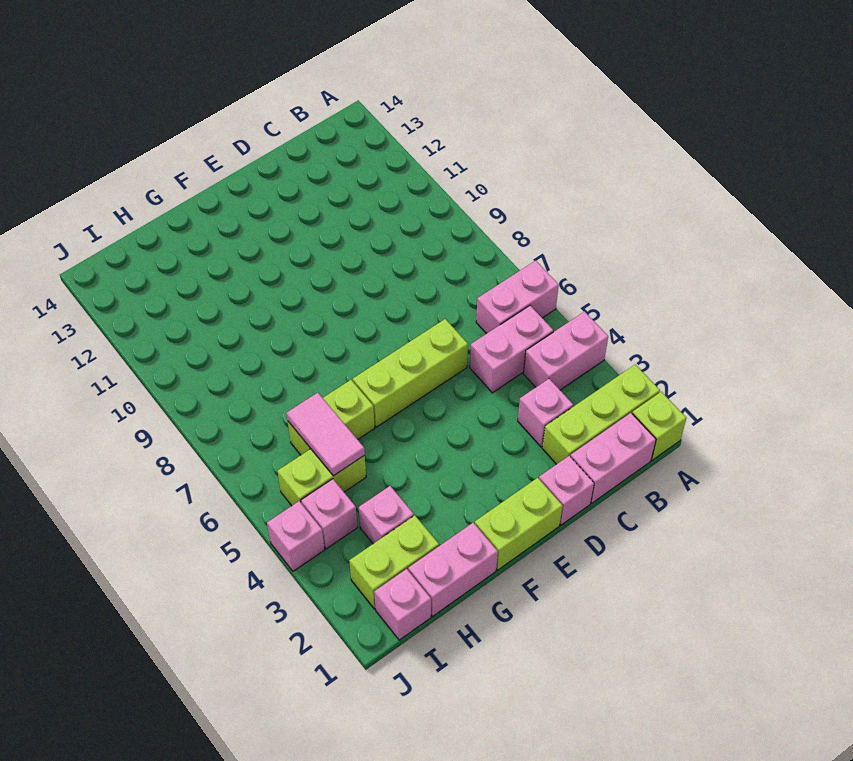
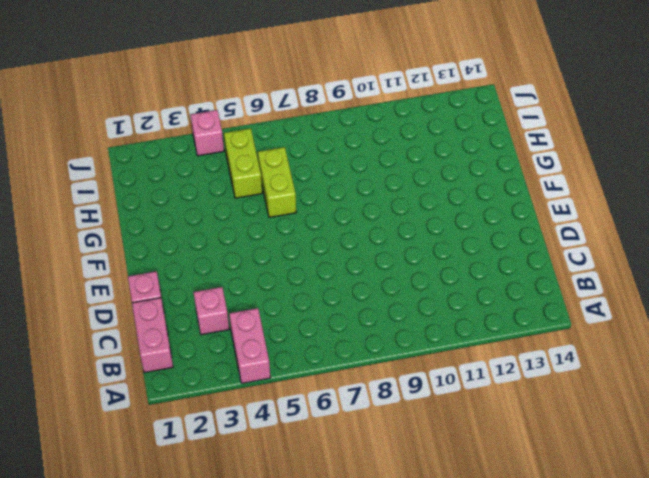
none -> lime 1x1 brick [632,392,686,460]
none -> lime 1x3 brick [542,365,660,464]
none -> pink 1x2 brick [476,261,559,334]

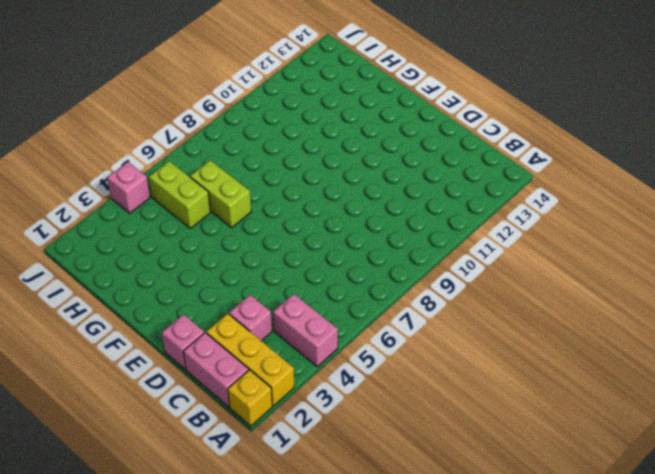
yellow 1x1 brick [228,370,272,426] -> lime 1x1 brick [632,392,686,460]
yellow 1x3 brick [206,314,294,406] -> lime 1x3 brick [542,365,660,464]
none -> pink 1x2 brick [476,261,559,334]
none -> pink 1x2 brick [470,306,553,393]
none -> lime 1x3 brick [353,319,468,427]

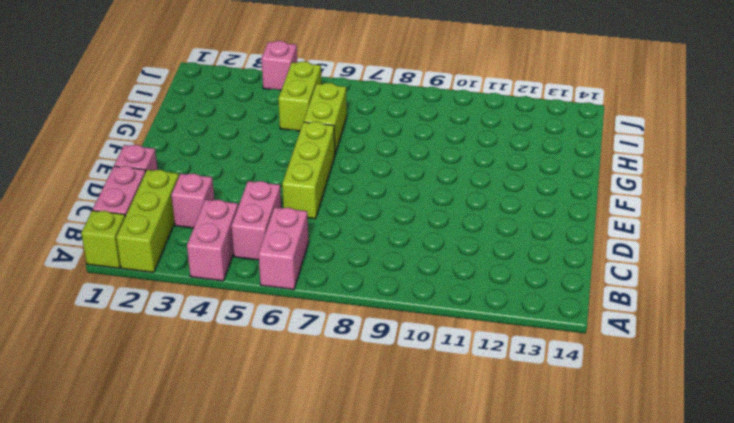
none -> lime 1x2 brick [475,478,562,570]
none -> pink 1x2 brick [408,523,498,616]
none -> lime 1x2 brick [349,516,439,609]

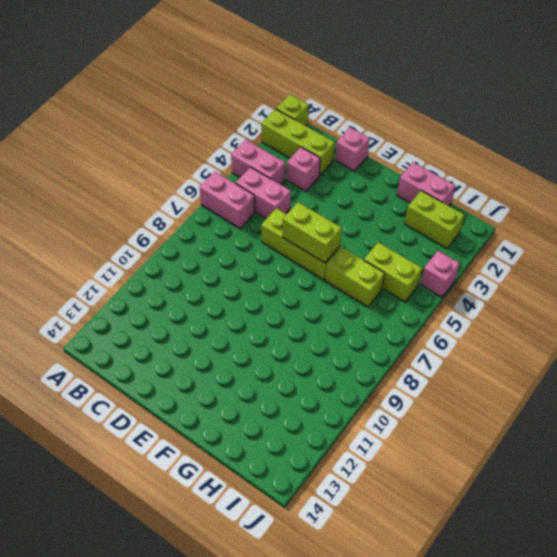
lime 1x2 brick [283,202,342,263] -> lime 1x2 brick moved to [475,478,562,570]
none -> pink 1x2 brick [571,413,656,503]
none -> pink 1x1 brick [359,486,414,544]
none -> pink 1x1 brick [374,569,431,640]

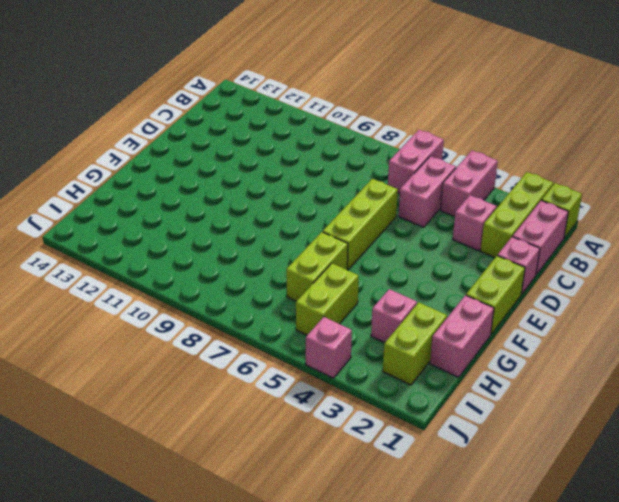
none -> pink 1x1 brick [374,569,431,640]
none -> pink 1x1 brick [301,479,357,549]
none -> pink 1x2 tile [287,393,365,476]

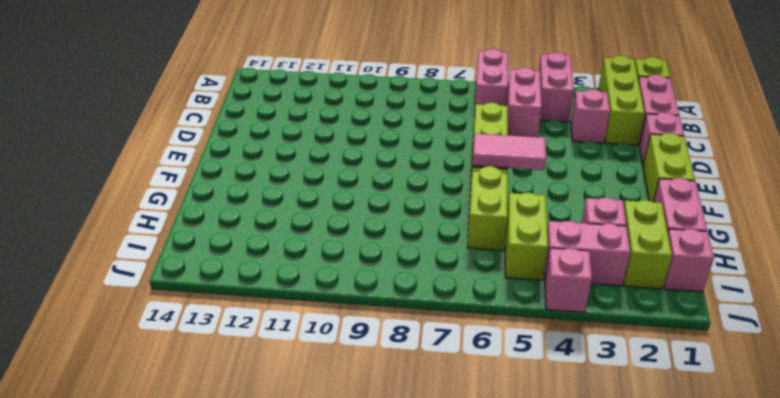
pink 1x2 tile [473,134,546,170] -> pink 1x2 tile moved to [287,393,365,476]
pink 1x2 brick [544,221,630,286] -> pink 1x1 brick [301,479,357,549]

